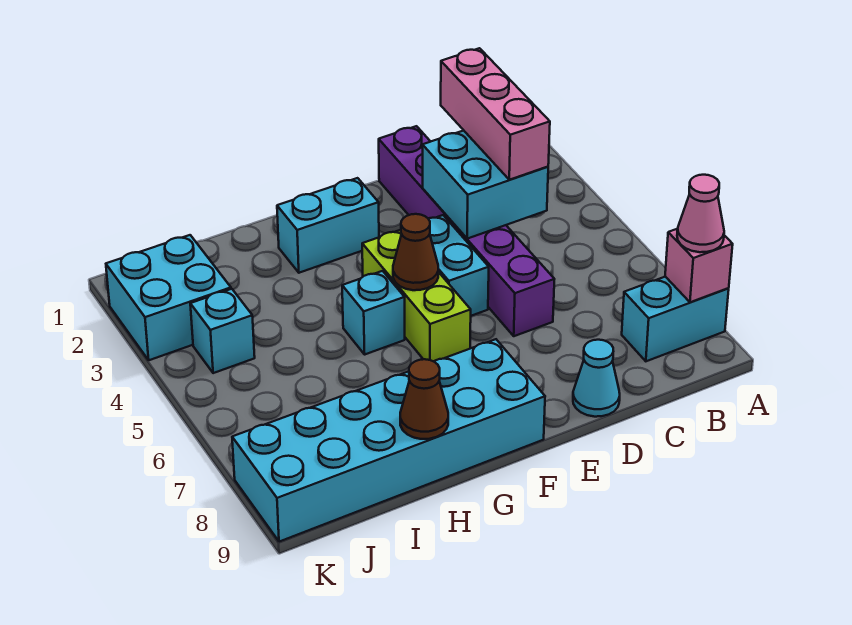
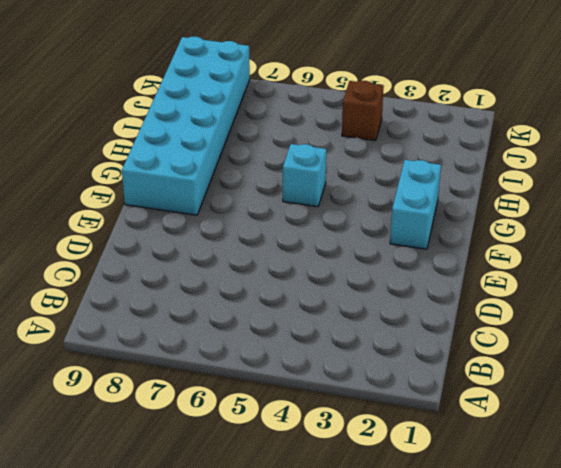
brown 1x1 brick [342,81,384,141] -> cyan 1x1 brick [190,289,255,373]
none -> cyan 1x2 brick [622,277,729,361]
none -> purple 1x6 brick [379,126,554,336]
none -> cyan 1x1 cone [573,340,620,417]

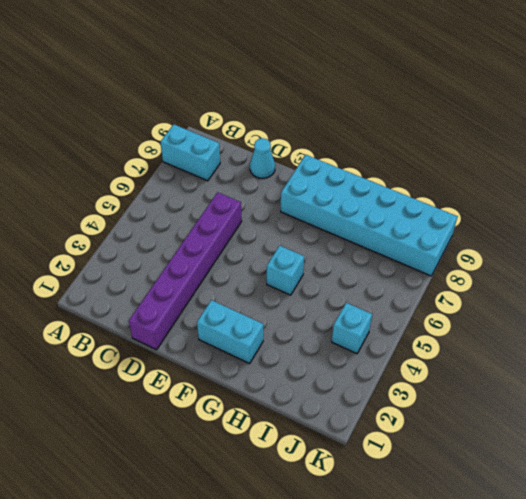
none -> cyan 1x2 brick [428,215,489,316]
none -> lime 1x3 brick [362,230,471,361]
none -> cyan 2x2 brick [106,235,231,360]

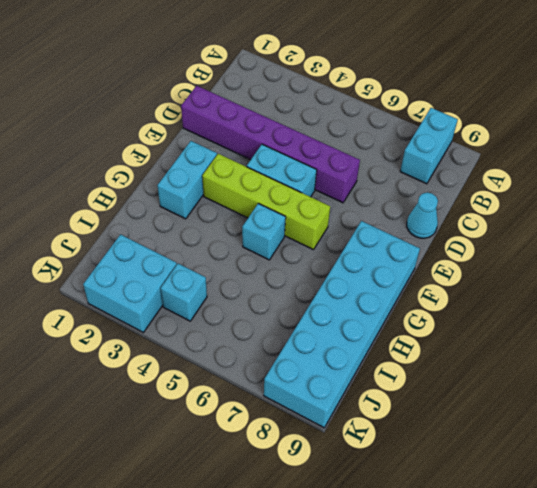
lime 1x4 brick [202,154,330,250] -> lime 1x3 brick [362,230,471,361]
none -> pink 1x1 brick [665,229,733,302]
none -> cyan 2x2 brick [422,131,548,239]
none -> brown 1x1 cone [393,214,438,290]

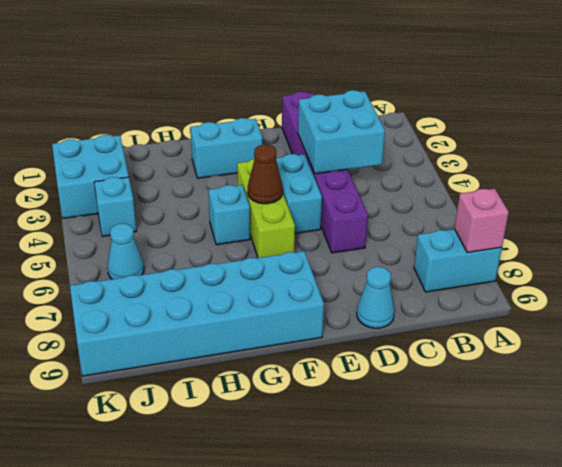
cyan 1x1 cone [107,224,144,279] -> none
none -> brown 1x1 cone [400,359,448,439]
none -> pink 1x1 cone [677,175,724,252]
none -> pink 1x3 brick [441,48,550,180]

